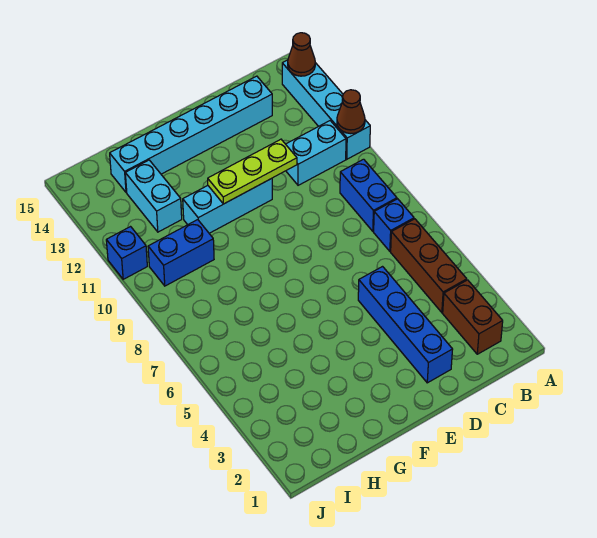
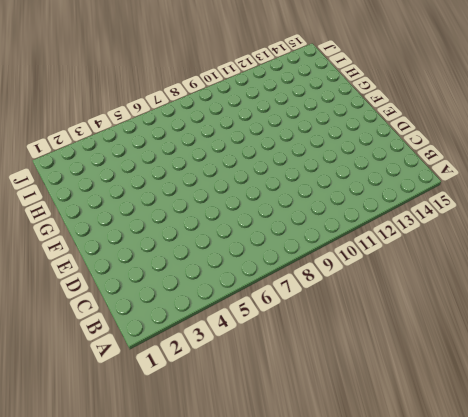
none -> cyan 1x4 brick [282,60,370,159]
none -> brown 1x2 brick [443,280,503,354]
none -> brown 1x3 brick [391,219,467,312]

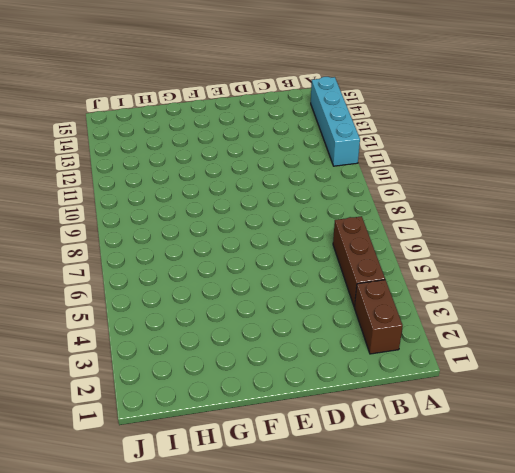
none -> blue 1x1 brick [374,199,414,251]
none -> blue 1x2 brick [340,159,397,231]
none -> cyan 1x2 brick [286,121,346,185]

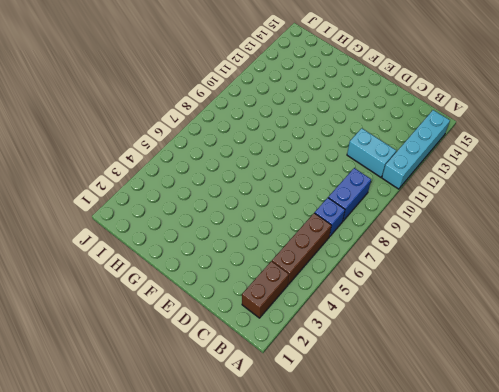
none -> cyan 1x6 brick [110,76,272,193]
none -> blue 1x4 brick [358,267,453,383]
none -> cyan 1x3 brick [183,178,272,233]

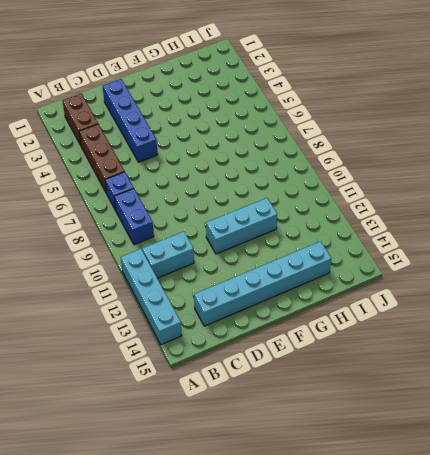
none -> blue 1x2 brick [148,220,214,286]
none -> cyan 1x2 brick [125,160,182,232]
none -> blue 1x1 brick [106,227,147,279]

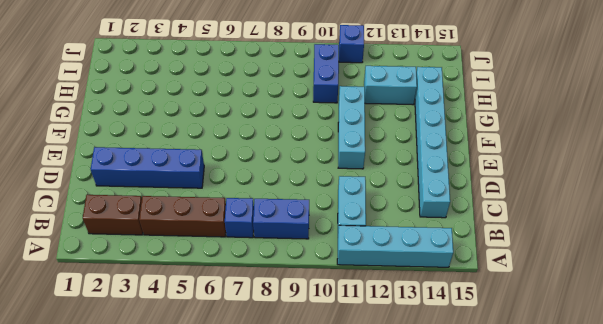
none -> brown 1x1 cone [337,90,365,134]
none -> brown 1x1 cone [288,33,315,76]
none -> lime 1x3 plate [208,139,297,204]

